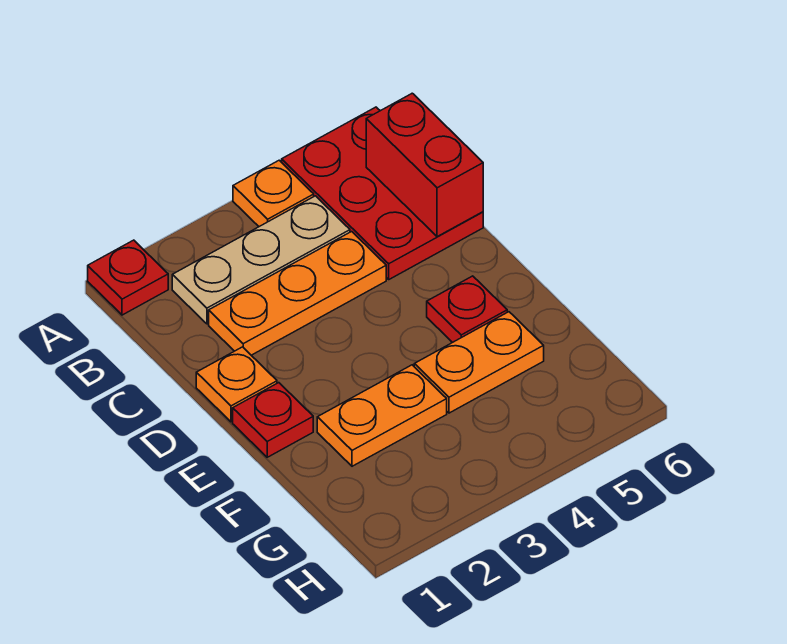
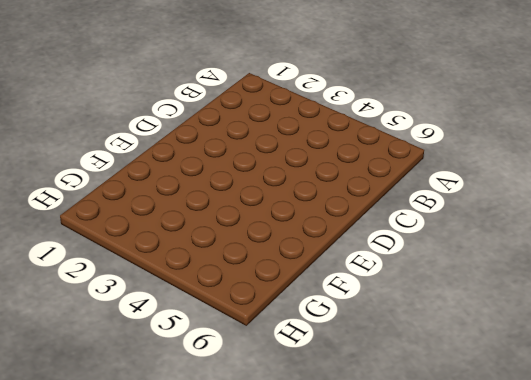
none -> red 1x1 plate [88,240,168,315]
none -> orange 1x1 plate [233,160,314,227]

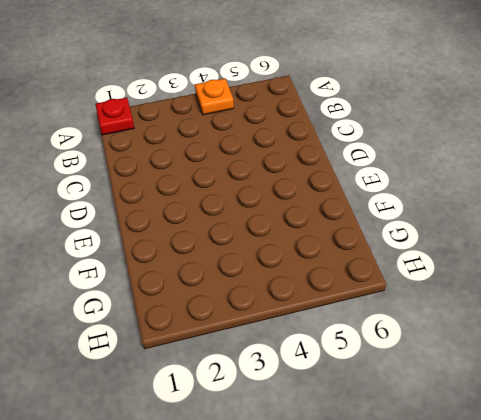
none -> red 2x3 plate [282,107,483,279]
none -> tan 1x3 plate [172,196,350,324]

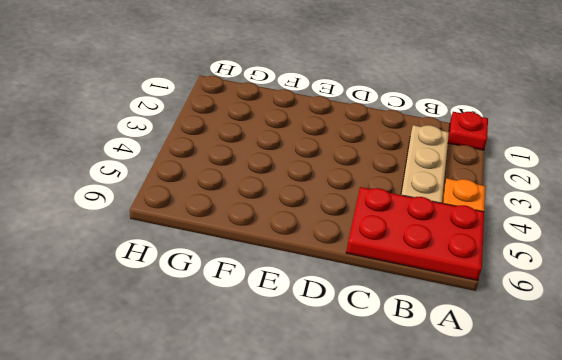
none -> orange 1x3 plate [209,232,386,355]
none -> orange 1x1 plate [196,347,277,422]

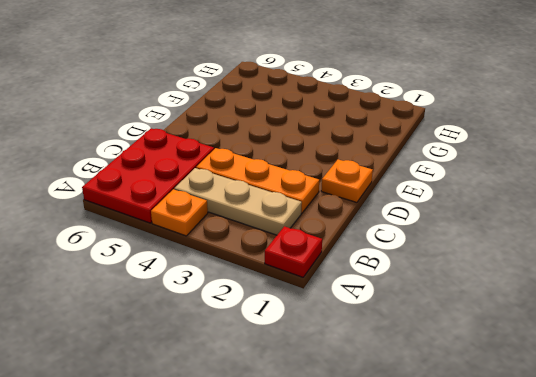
none -> red 1x1 plate [233,383,313,457]
none -> red 1x1 plate [427,276,507,343]

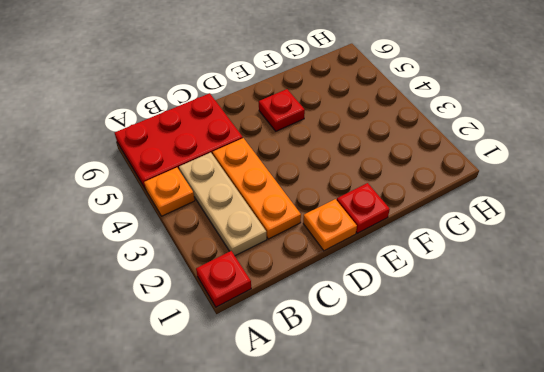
none -> orange 1x2 plate [317,365,447,466]
none -> orange 1x2 plate [414,312,544,413]

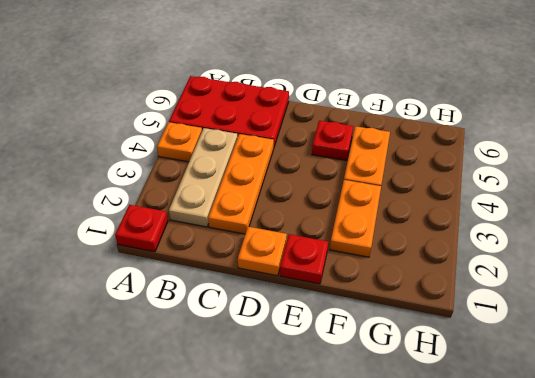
none -> red 1x2 brick [366,93,483,237]

